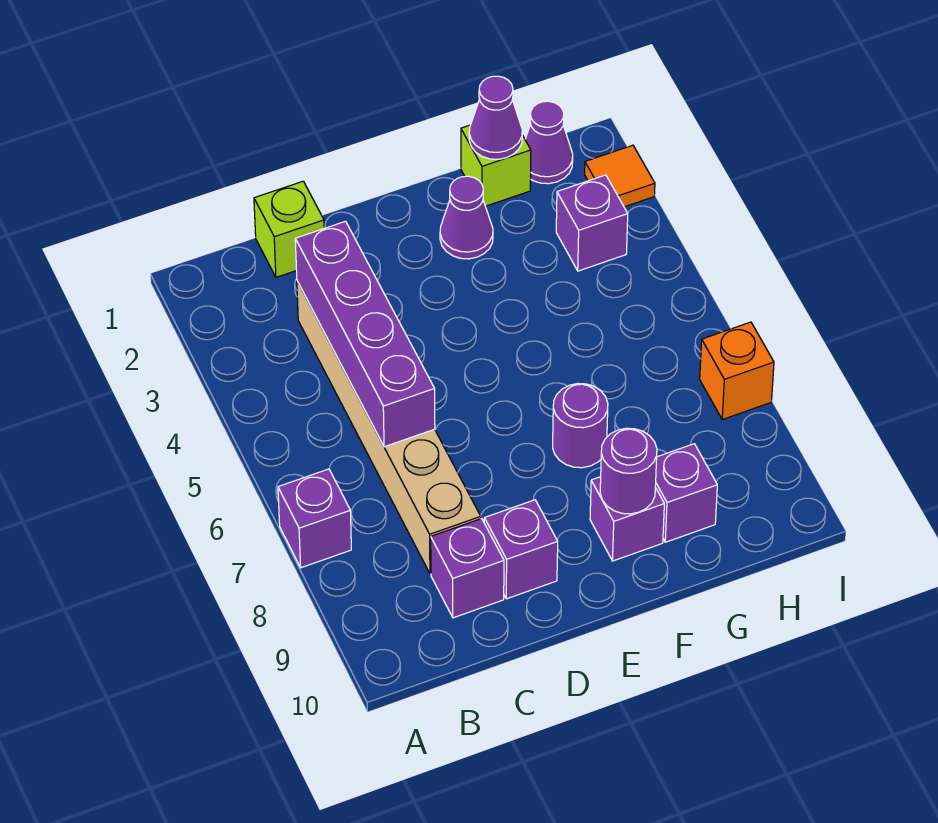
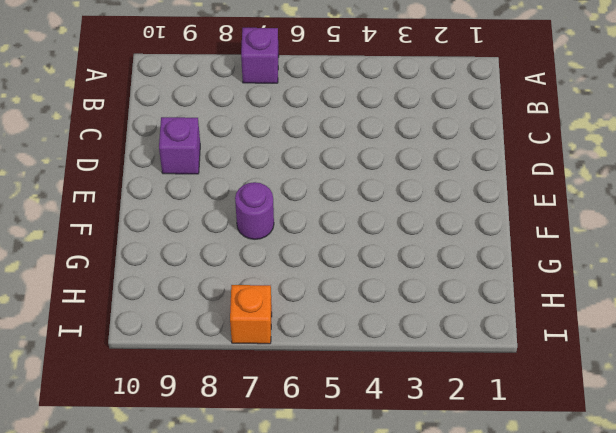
none -> lime 1x1 brick [254,181,324,277]
none -> tan 1x6 brick [297,281,481,574]
none -> purple 1x1 brick [431,519,504,618]

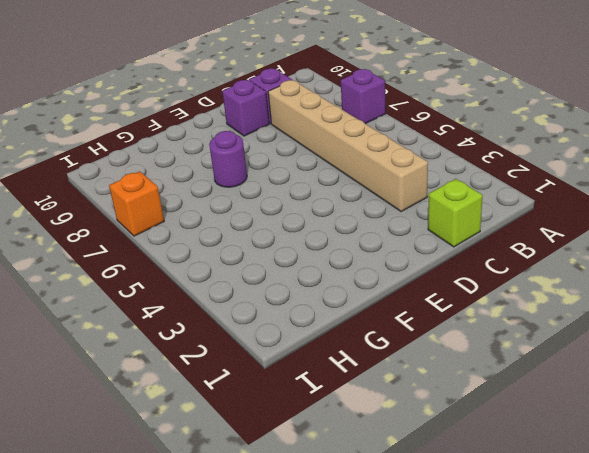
none -> purple 1x1 cone [440,176,493,259]
none -> purple 1x1 brick [590,477,664,561]
none -> lime 1x1 brick [461,125,531,206]

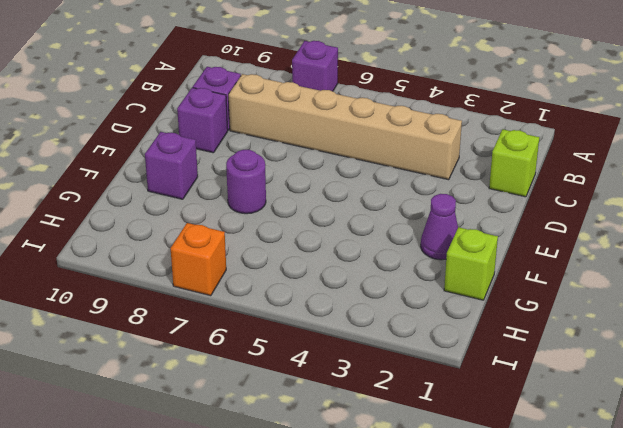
none -> purple 1x1 brick [655,444,717,542]
none -> purple 1x1 cone [525,101,573,184]
none -> purple 1x1 brick [556,175,628,271]

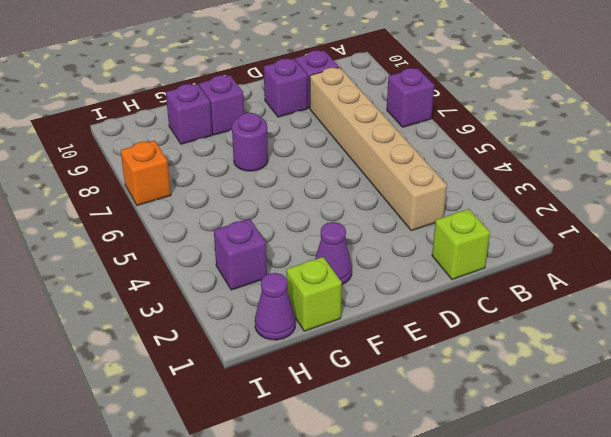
none -> orange 1x1 tile [585,145,655,207]
none -> purple 1x4 brick [295,221,435,447]
none -> purple 1x1 round brick [600,428,657,514]

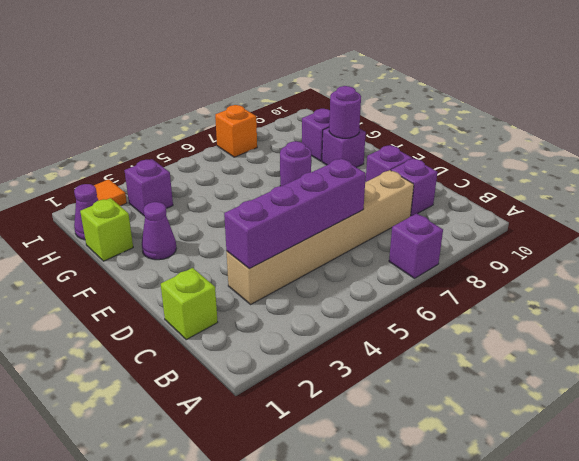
none -> purple 1x1 cone [469,76,522,159]

